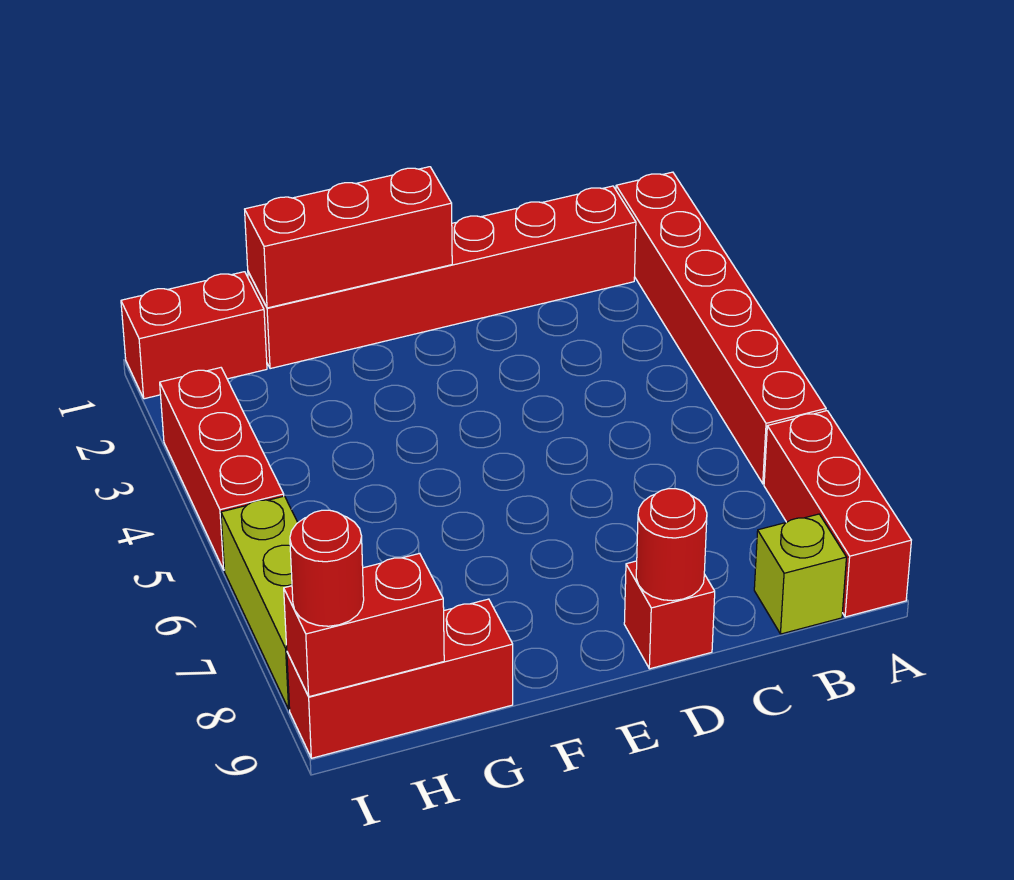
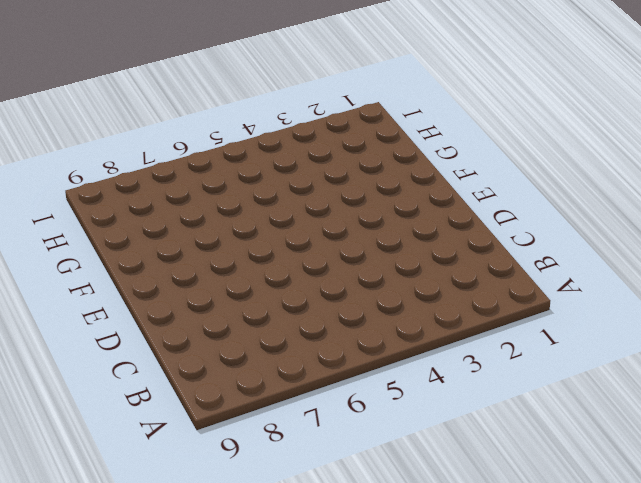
none -> red 1x6 brick [616,172,826,484]
none -> red 1x3 brick [764,411,911,617]
none -> red 1x6 brick [248,186,636,369]

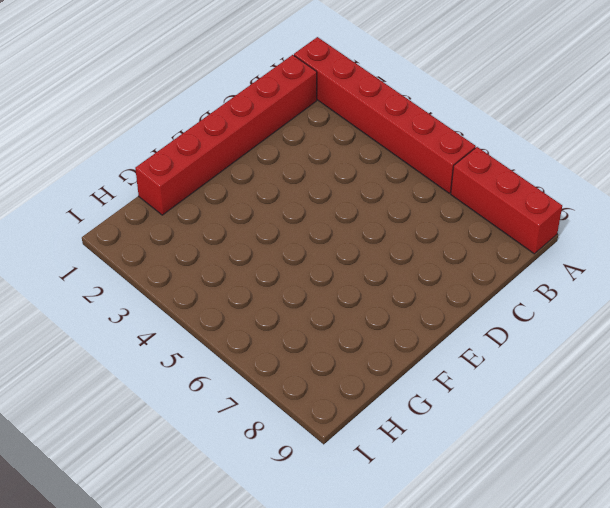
none -> lime 1x1 brick [754,514,847,634]
none -> red 1x1 brick [624,561,715,669]
none -> red 1x3 brick [287,599,513,758]

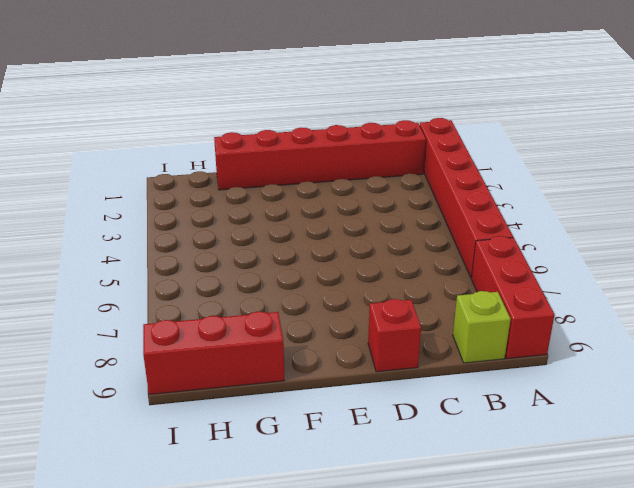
none -> red 1x2 brick [121,272,267,399]
none -> red 1x3 brick [160,368,284,570]
none -> lime 1x3 brick [221,496,298,710]

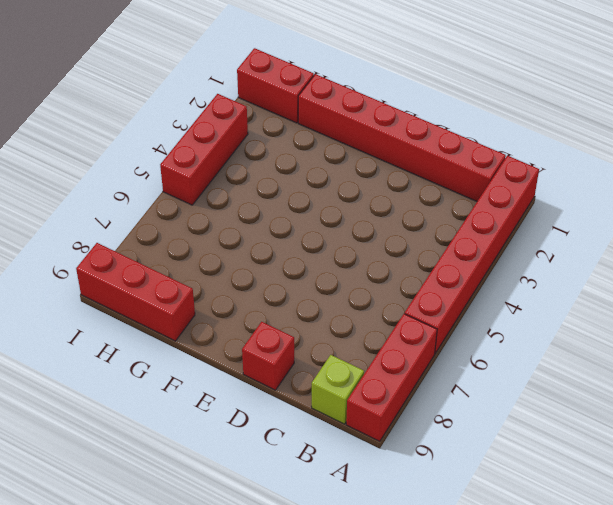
none -> lime 1x3 brick [221,496,298,710]
none -> red 1x1 round brick [636,489,707,601]
none -> red 1x3 brick [245,167,452,308]

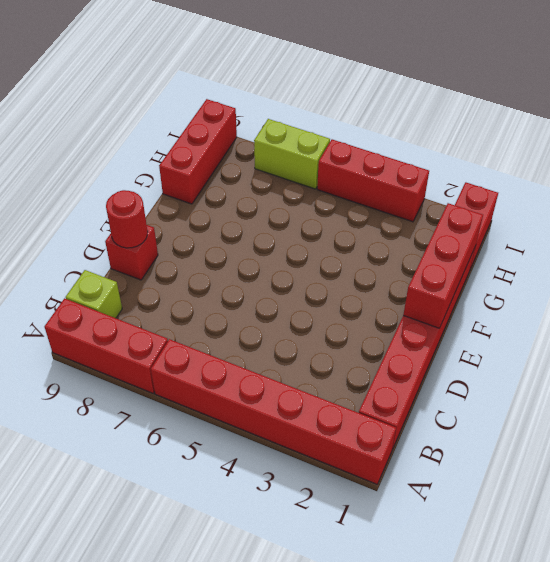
lime 1x2 brick [254,119,330,189] -> lime 1x3 brick [221,496,298,710]
none -> red 1x2 brick [284,553,444,697]
none -> red 1x1 round brick [290,510,364,626]

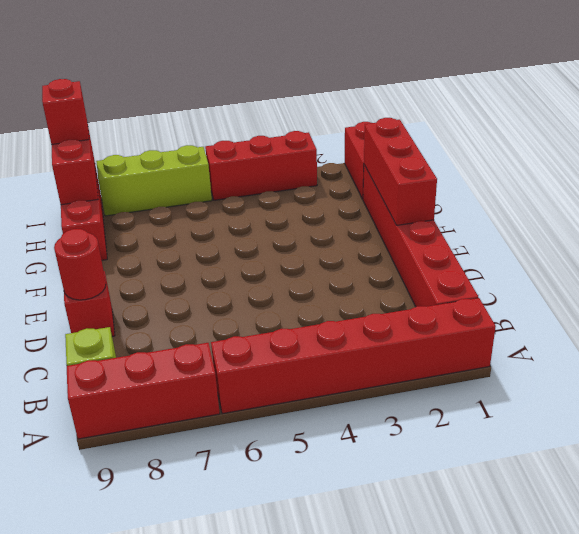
red 1x1 brick [42,79,89,145] -> red 1x1 round brick [290,510,364,626]

